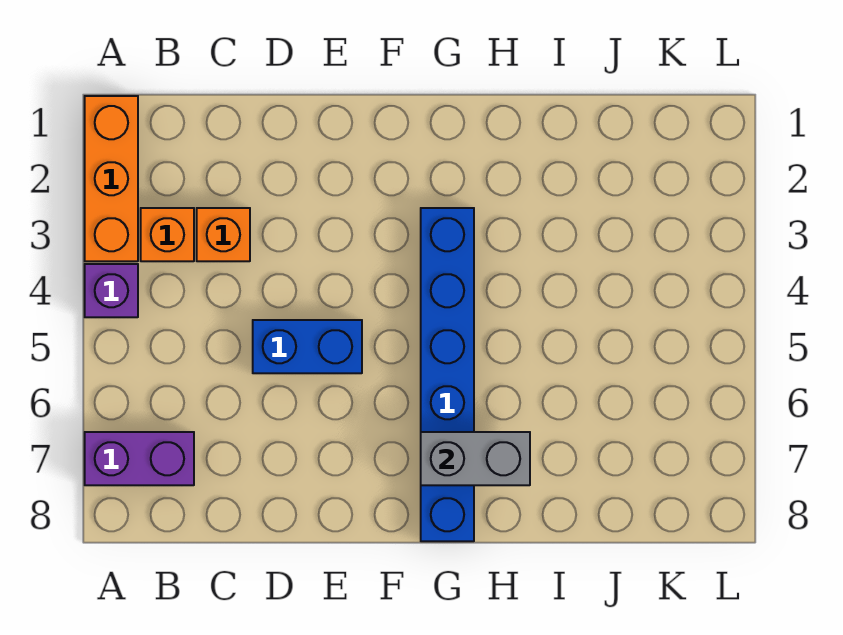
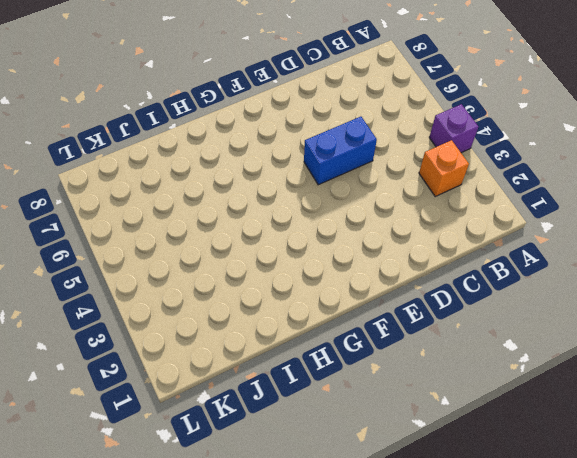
none -> orange 1x3 brick [85,96,138,261]
none -> purple 1x2 brick [85,432,194,485]

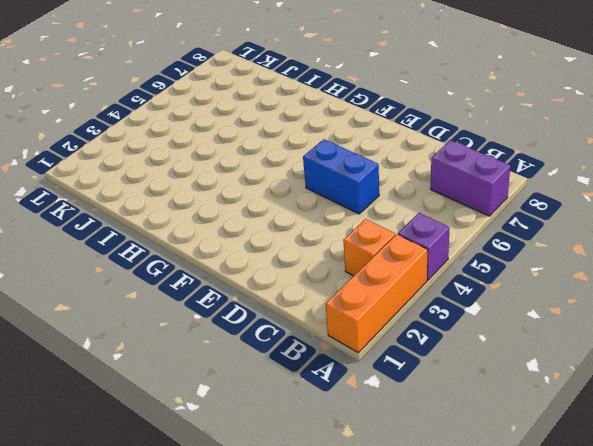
none -> orange 1x1 brick [197,208,250,261]
none -> blue 1x6 brick [421,208,474,541]

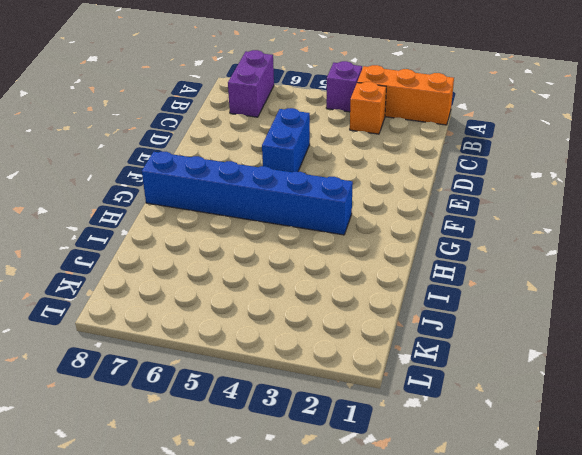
none -> orange 1x1 brick [197,208,250,261]
none -> grey 1x2 brick [421,432,530,485]

